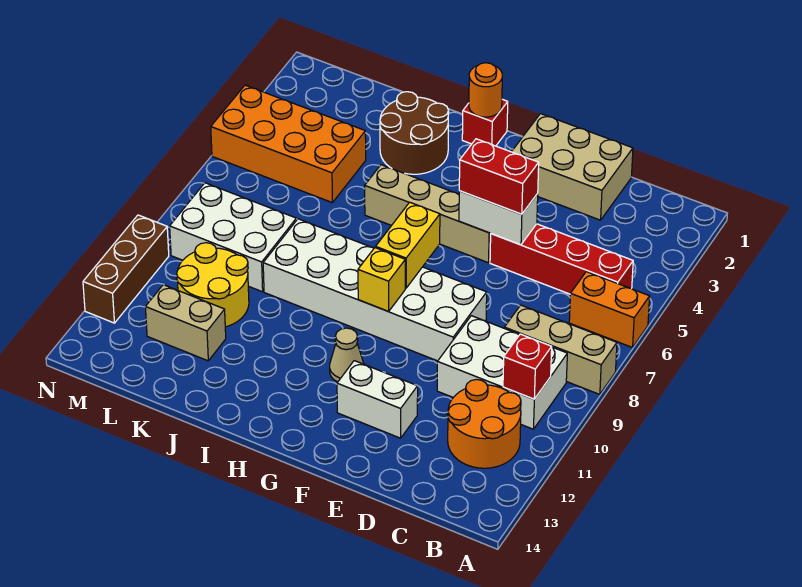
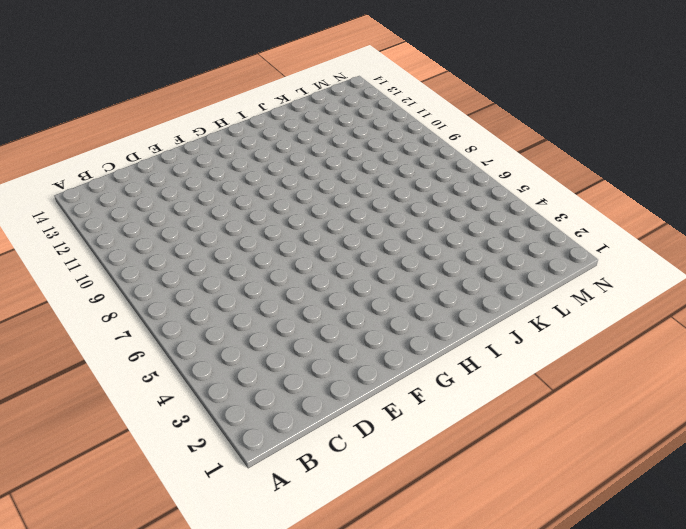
none -> orange 1x2 brick [569,272,650,348]
none -> tan 1x3 brick [504,305,617,395]
none -> red 1x4 brick [490,224,633,294]

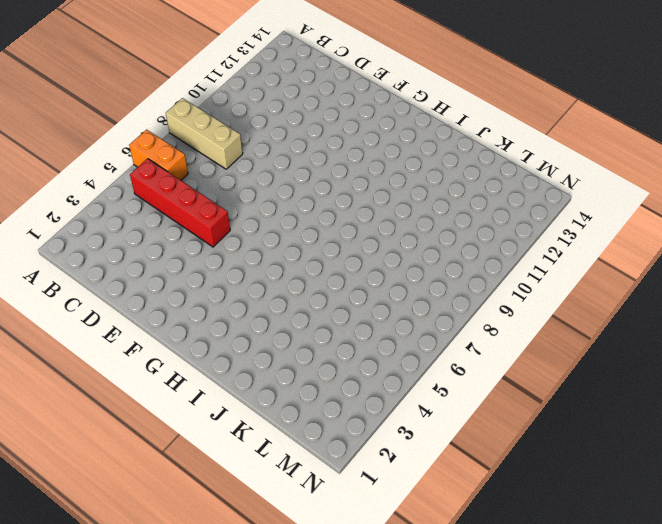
none -> white 2x3 brick [437,316,567,429]
none -> orange 2x2 round brick [448,379,521,468]
none -> tan 2x3 brick [512,114,633,220]

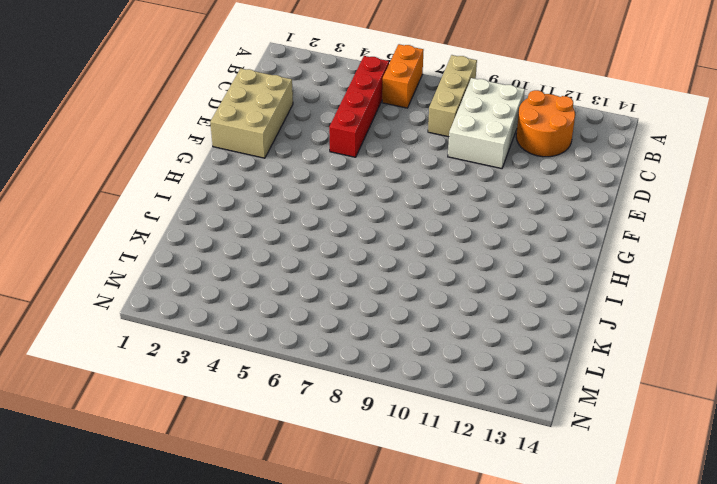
none -> white 2x6 brick [263,219,487,361]
none -> white 1x2 brick [337,361,418,438]
none -> tan 1x4 brick [365,165,491,263]

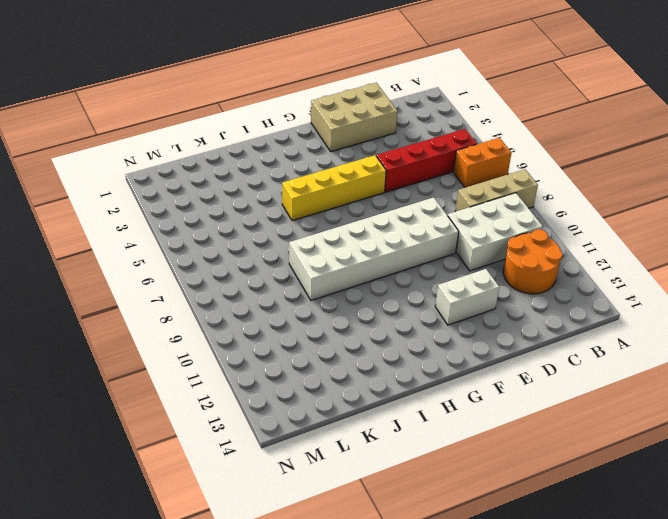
yellow 1x4 brick [282,155,386,221] -> tan 1x4 brick [365,165,491,263]
none -> tan 1x1 cone [330,328,364,382]
none -> red 1x1 brick [462,99,508,146]
none -> brown 2x2 round brick [380,92,449,174]

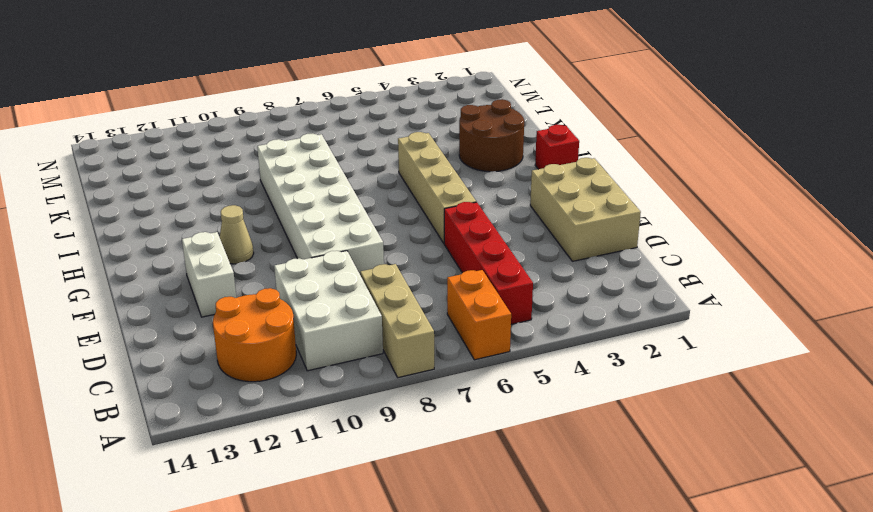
none -> orange 2x4 brick [211,85,366,203]
none -> white 2x3 brick [170,183,296,292]
none -> yellow 2x2 round brick [177,243,249,327]

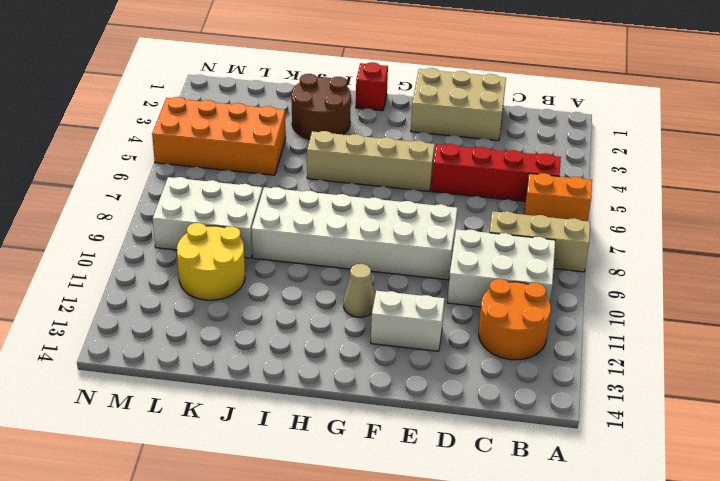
none -> tan 1x2 brick [145,285,226,361]
none -> brown 1x3 brick [83,215,169,323]
none -> red 1x1 brick [503,334,552,399]

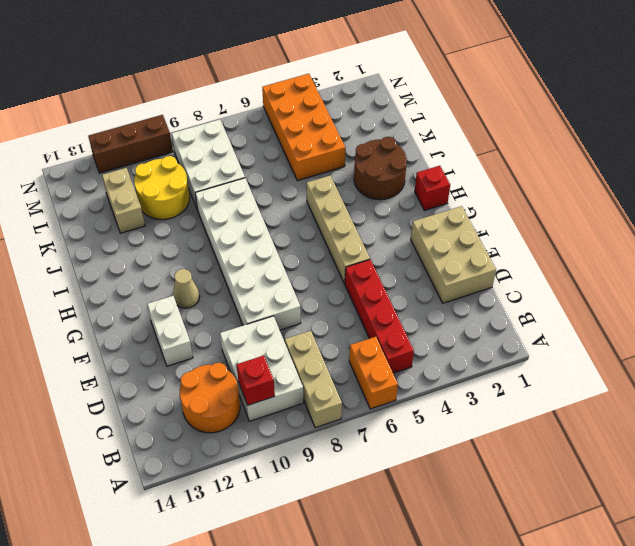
none -> white 1x2 brick [459,191,538,245]
none -> yellow 1x2 brick [376,202,440,288]
none -> yellow 1x1 brick [358,248,405,311]

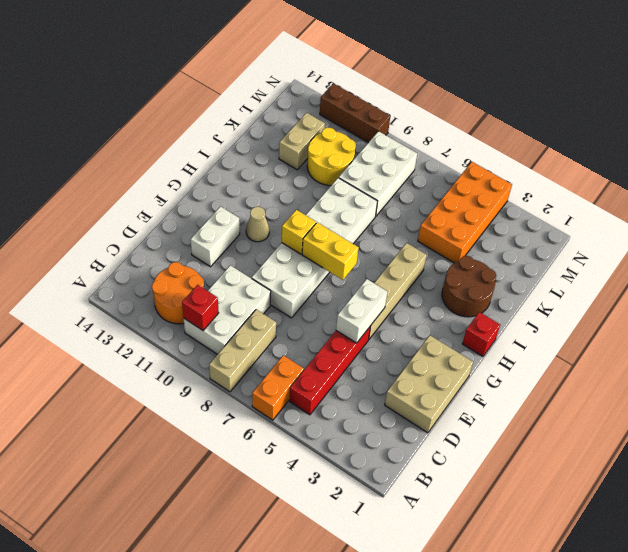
none -> orange 1x1 round brick [469,63,502,117]
none -> red 1x2 brick [459,139,539,214]

